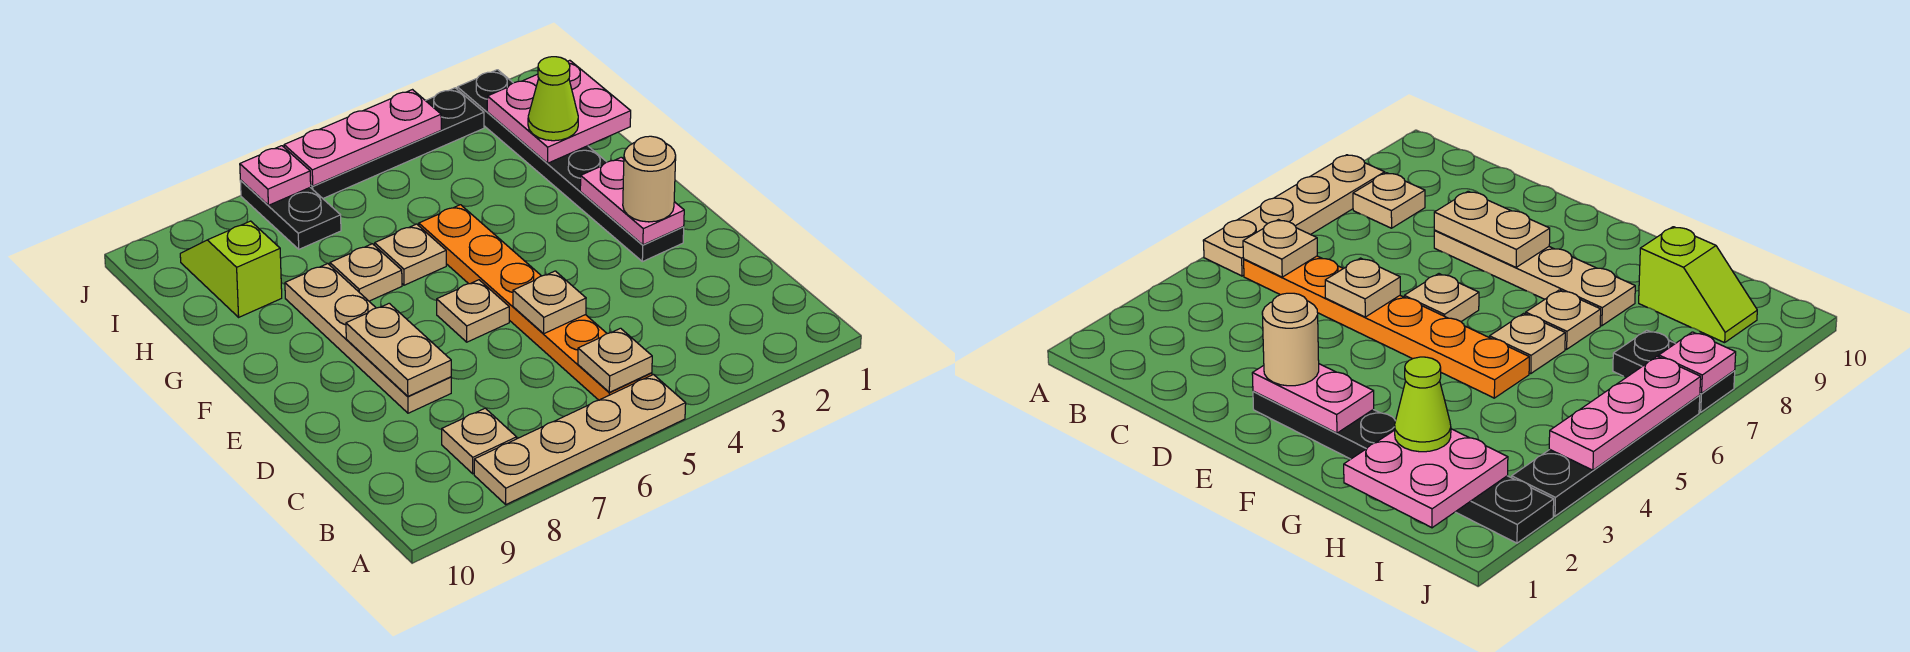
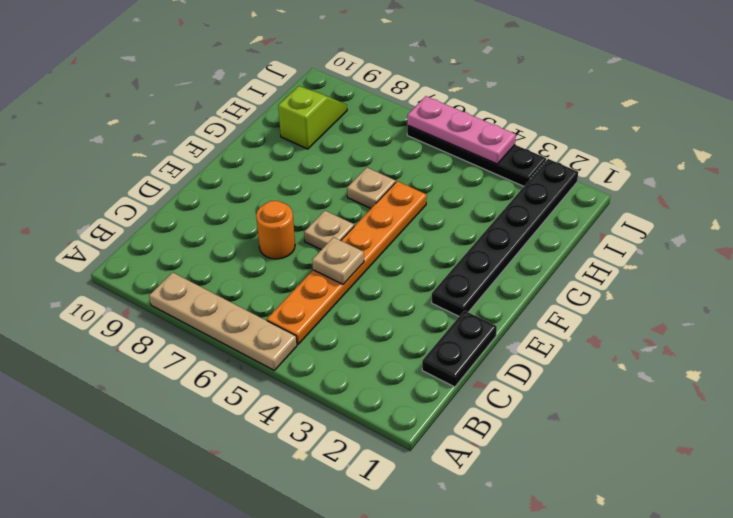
black 1x2 plate [422,311,497,387] -> black 1x2 plate moved to [240,181,341,249]
orange 1x1 round brick [256,201,295,259] -> none
none -> tan 1x1 plate [442,408,517,474]
none -> tan 1x4 plate [285,264,451,413]
none -> tan 1x1 plate [330,244,402,301]

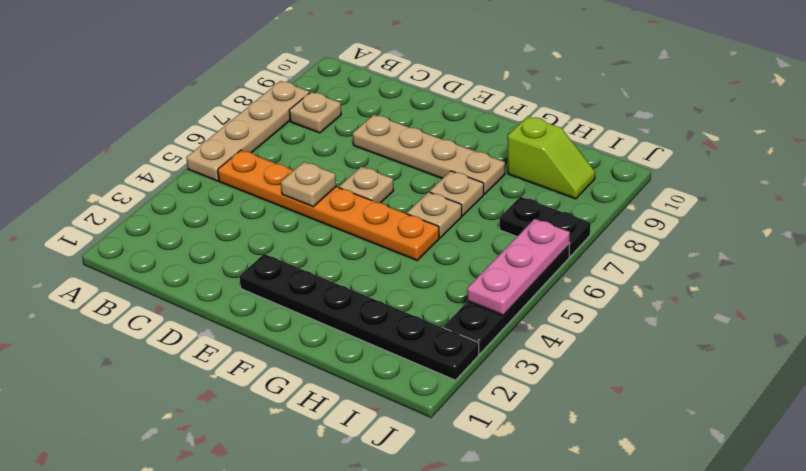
none -> tan 1x1 plate [578,328,652,392]
none -> tan 1x2 plate [346,303,451,396]
none -> pink 1x2 plate [580,157,684,245]

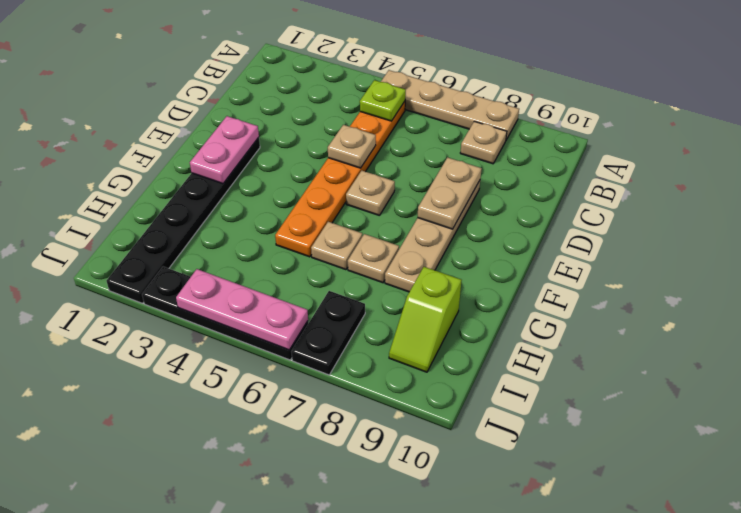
lime 1x1 plate [360,80,406,121] -> tan 1x1 plate [578,328,652,392]
none -> pink 2x2 plate [487,60,631,163]
none -> pink 1x1 plate [240,146,311,205]
none -> tan 1x1 round brick [623,136,676,222]

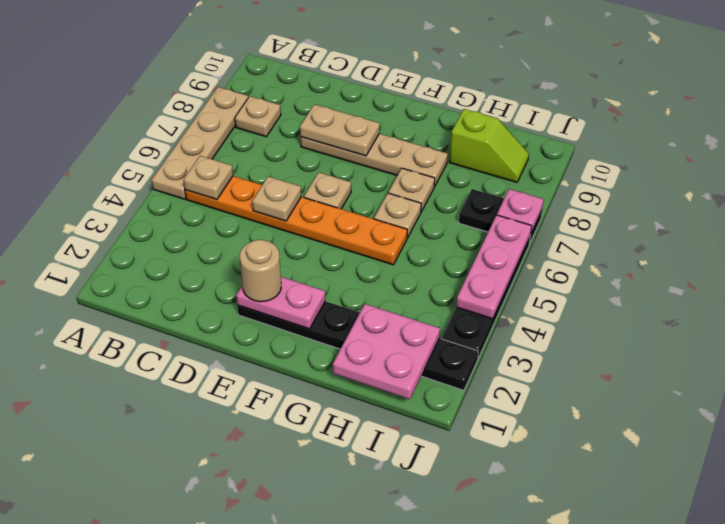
none -> lime 1x1 cone [528,57,578,141]

